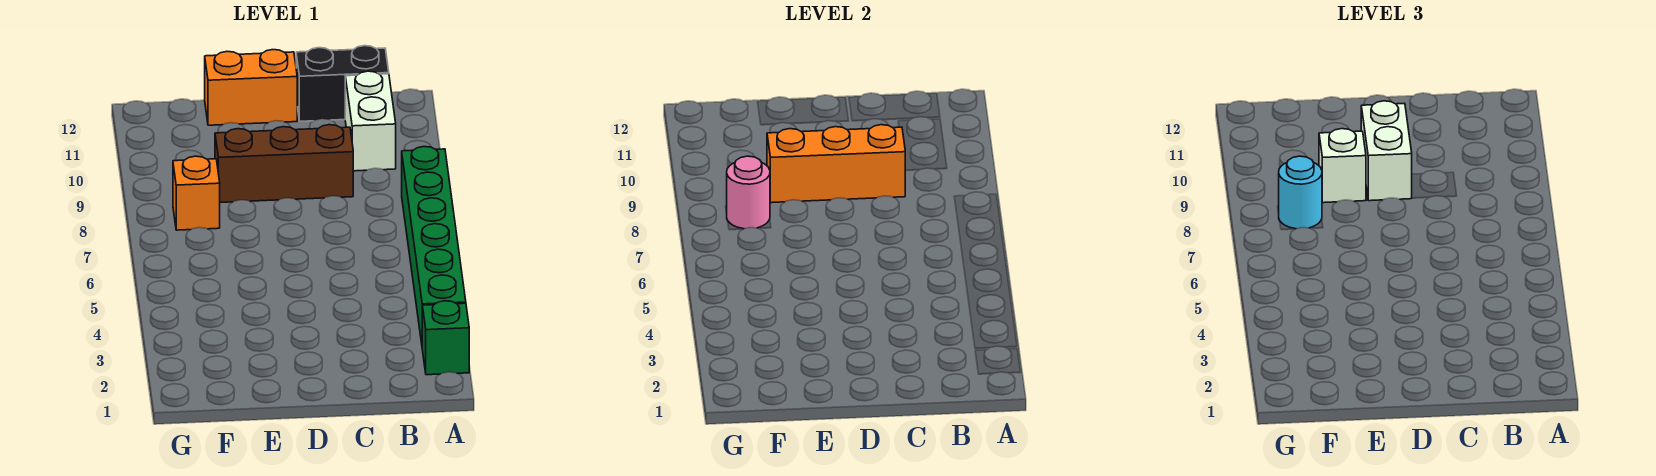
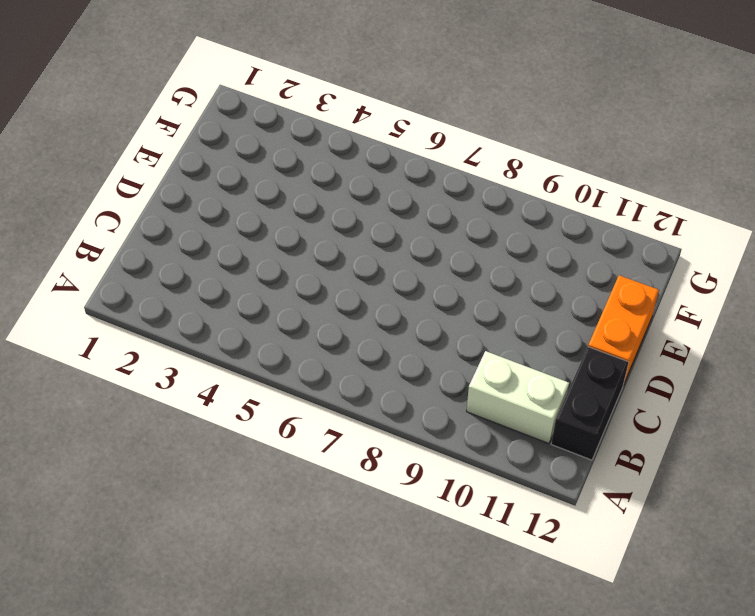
none -> green 1x1 brick [422,301,469,375]
none -> green 1x6 brick [402,147,466,343]
none -> brown 1x3 brick [215,125,353,202]

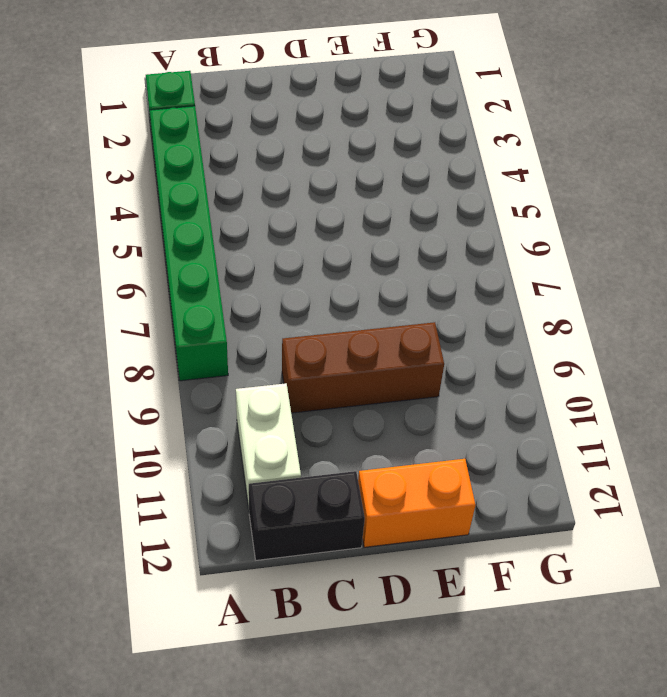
none -> orange 1x1 brick [173,156,220,230]
none -> orange 1x3 brick [767,125,905,203]
none -> pink 1x1 round brick [726,156,770,229]

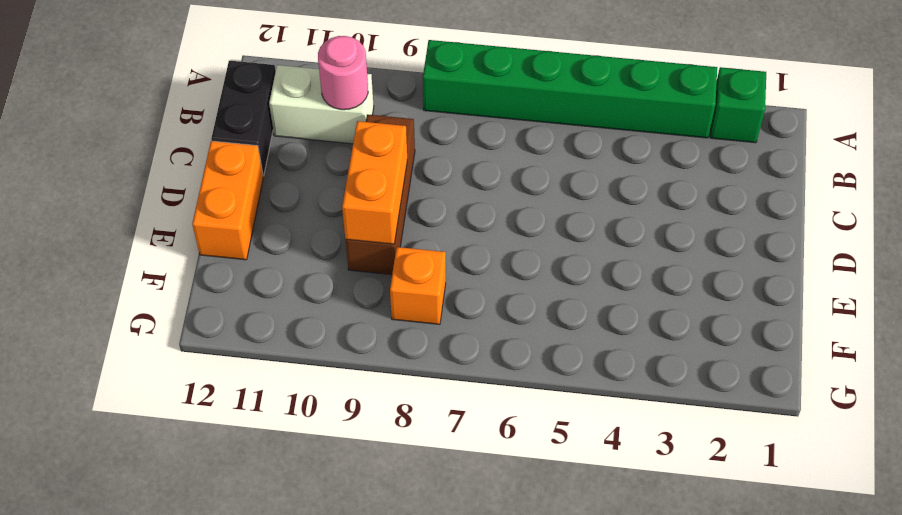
pink 1x1 round brick [318,36,368,110] -> pink 1x1 round brick moved to [726,156,770,229]
orange 1x2 brick [342,121,407,244] -> orange 1x3 brick [767,125,905,203]
none -> white 1x2 brick [1361,101,1412,201]
none -> white 1x1 brick [1319,129,1366,203]
none -> cyan 1x1 round brick [1278,156,1322,229]

